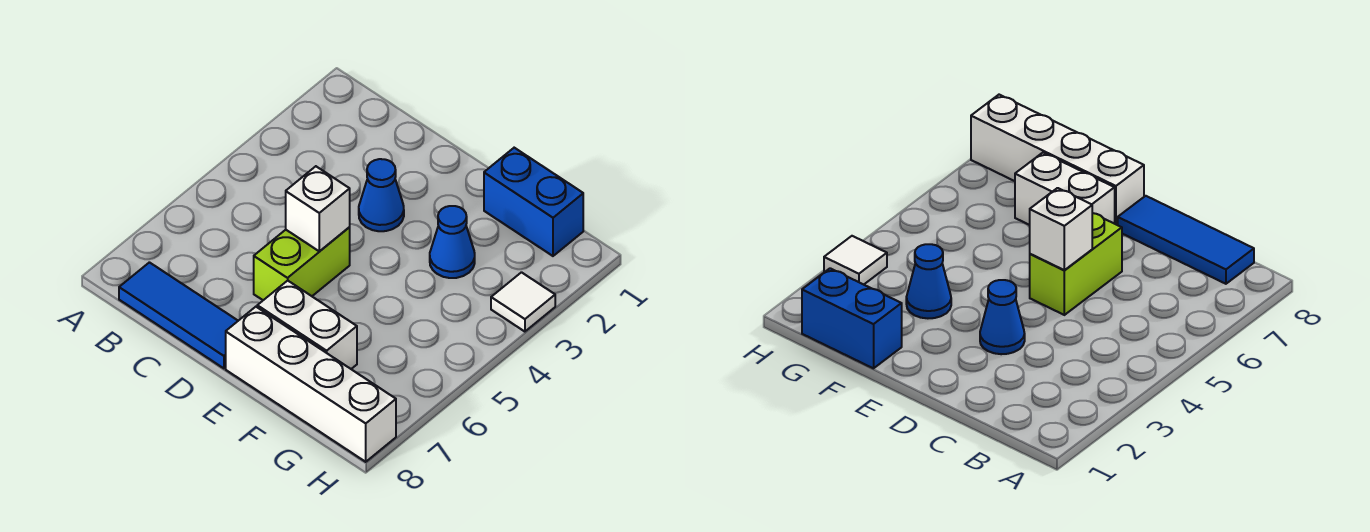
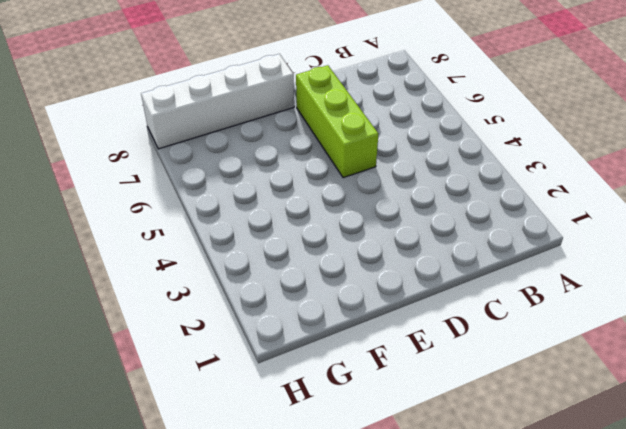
lime 1x3 brick [296,65,378,178] -> lime 1x2 brick [254,227,350,300]
none -> blue 1x3 tile [119,262,238,368]
none -> blue 1x1 cone [359,159,404,231]

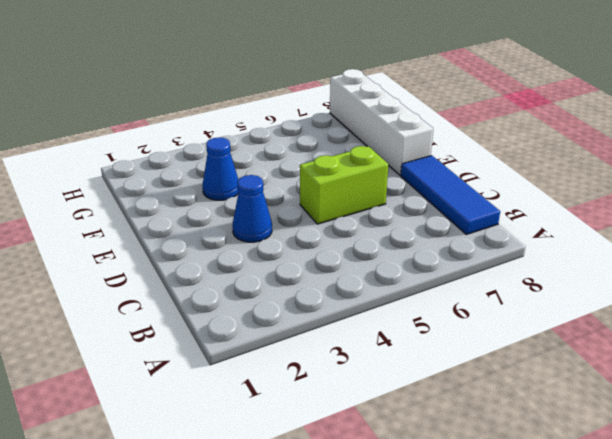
none -> white 1x2 brick [257,281,357,369]
none -> blue 1x2 brick [484,148,583,256]

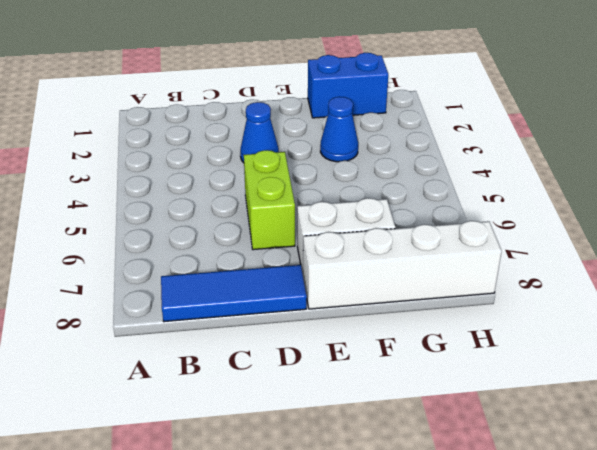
none -> white 1x1 tile [491,272,555,332]
none -> white 1x1 brick [286,166,350,251]

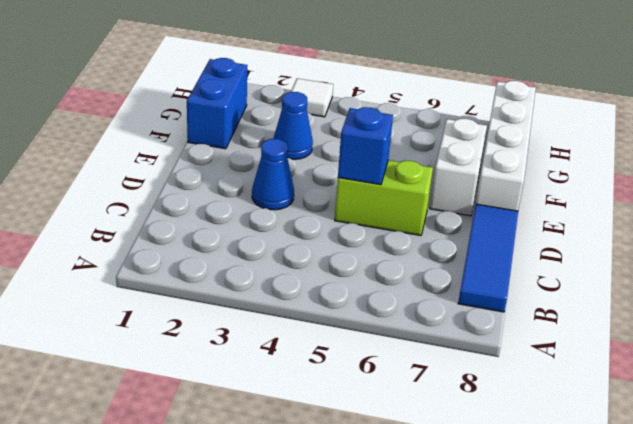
blue 1x1 brick [338,107,393,185] -> white 1x1 brick [286,166,350,251]

